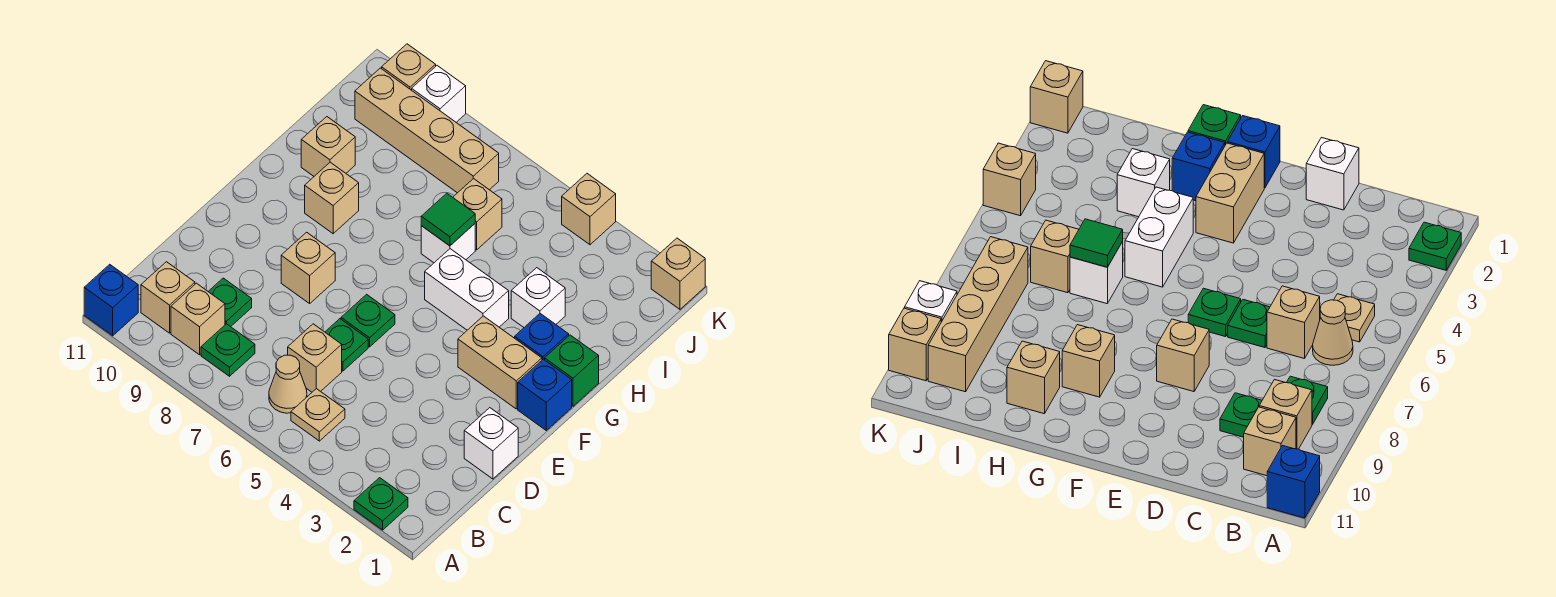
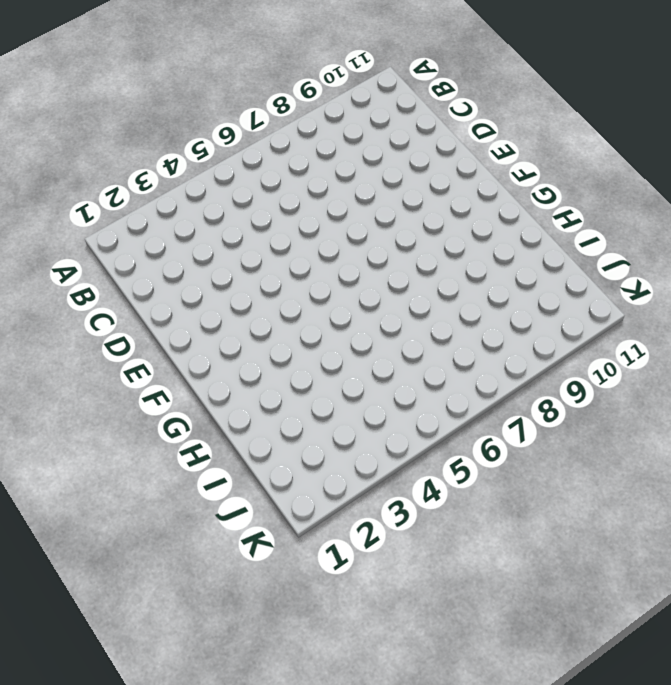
none -> green 1x1 plate [354,478,408,530]
none -> blue 1x1 brick [84,264,138,336]
none -> tan 1x1 plate [291,389,345,441]

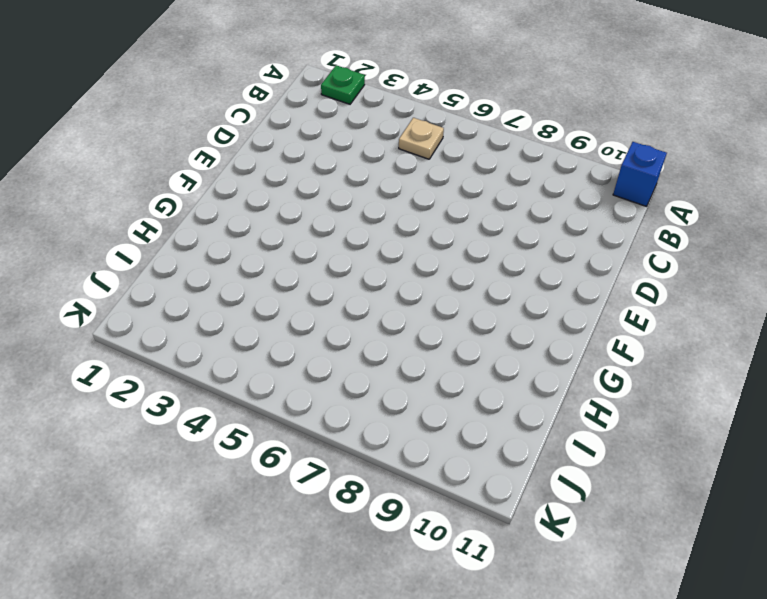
none -> tan 1x1 cone [269,355,307,413]
none -> green 1x1 plate [201,324,255,376]
none -> tan 1x1 brick [171,283,225,355]

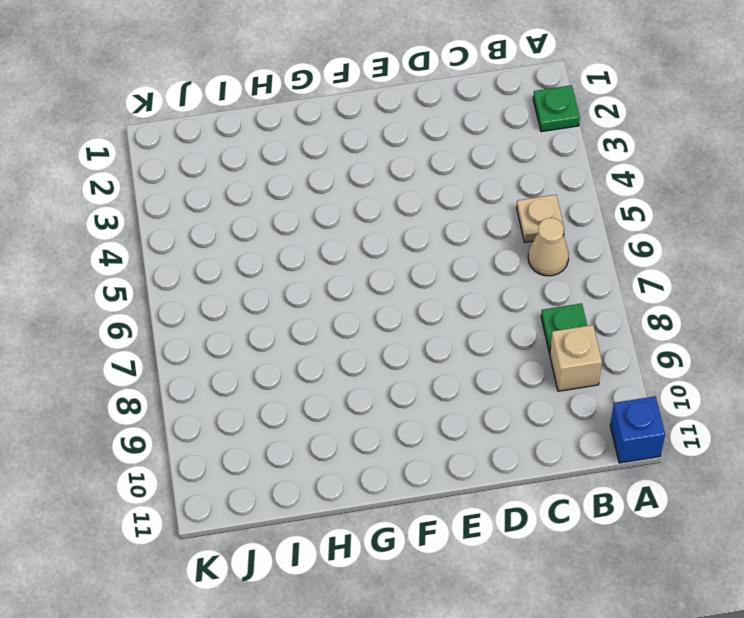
none -> tan 1x1 brick [141,262,195,333]
none -> tan 1x1 brick [288,324,342,392]
none -> green 1x1 plate [208,278,252,327]

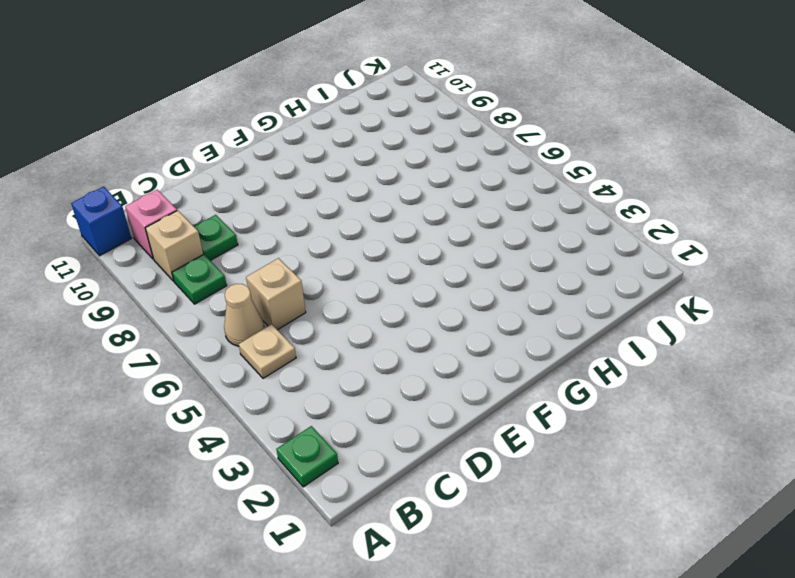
pink 1x1 brick [125,190,177,259] -> tan 1x1 brick [141,262,195,333]
none -> white 1x1 brick [464,408,518,479]
none -> green 1x1 plate [325,319,368,371]
none -> green 1x1 plate [341,294,395,347]

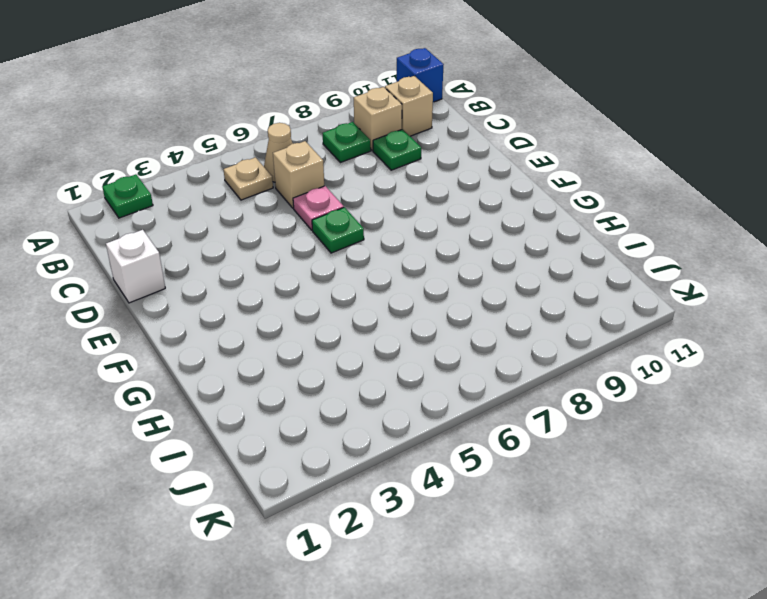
pink 1x1 plate [293,186,344,230] -> green 1x1 plate [325,319,368,371]
none -> tan 1x1 brick [281,232,335,303]
none -> blue 1x1 brick [518,359,572,430]
none -> tan 1x2 brick [458,316,542,409]

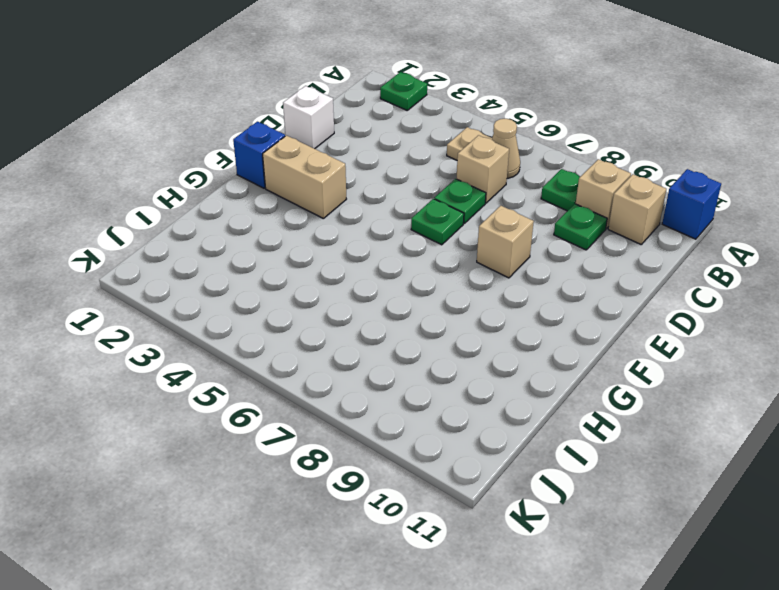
none -> green 1x1 brick [545,335,599,406]
none -> blue 1x1 brick [515,314,569,360]
none -> white 1x2 brick [425,249,509,330]

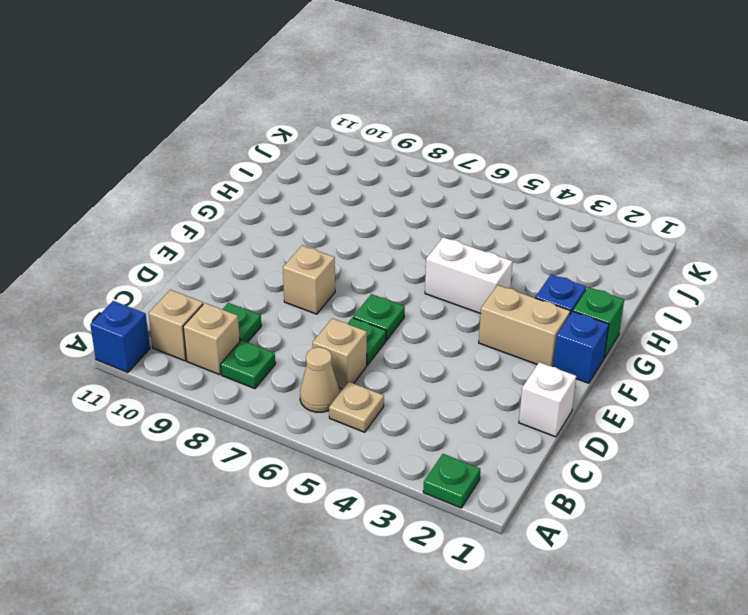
none -> tan 1x1 brick [305,162,359,234]
none -> white 1x1 brick [511,268,565,327]
none -> white 1x1 brick [421,224,475,263]

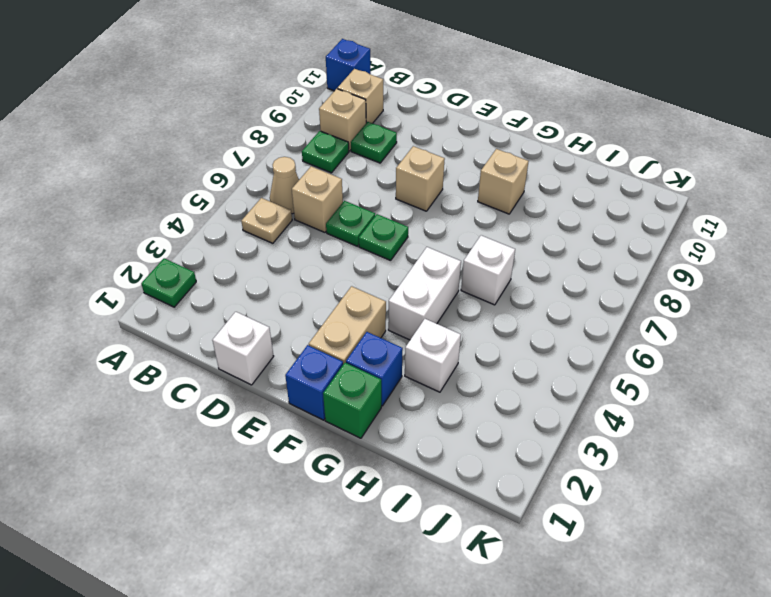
none -> tan 1x1 brick [301,117,355,176]
none -> tan 1x1 brick [453,178,502,250]
none -> tan 1x4 brick [355,68,499,193]

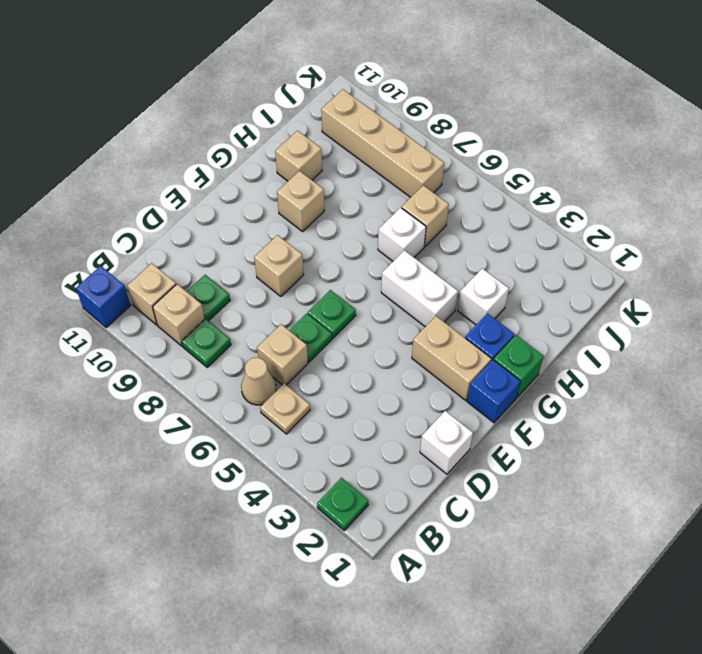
none -> tan 1x1 brick [651,238,705,309]
none -> tan 1x1 brick [562,174,616,245]
none -> white 1x1 brick [412,66,466,122]

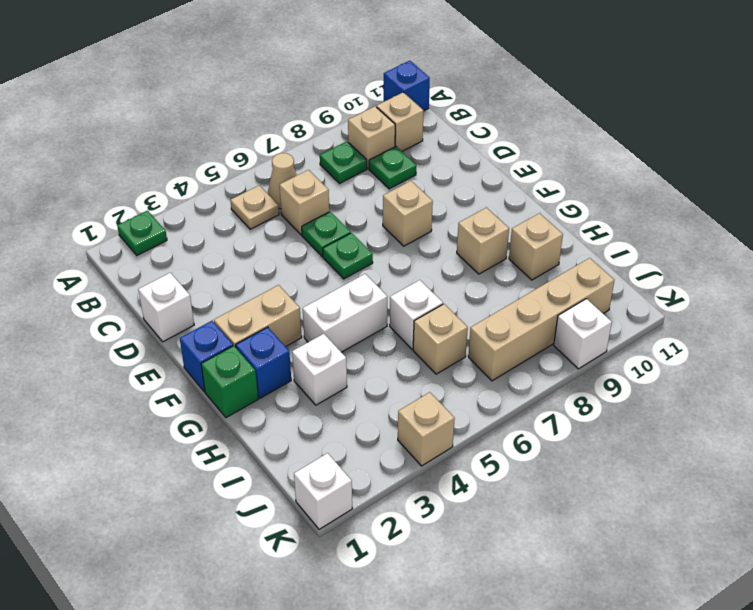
white 1x1 brick [294,453,352,529] -> tan 1x1 brick [651,238,705,309]
none -> tan 1x1 brick [382,44,436,90]
none -> green 1x1 tile [421,193,475,246]

